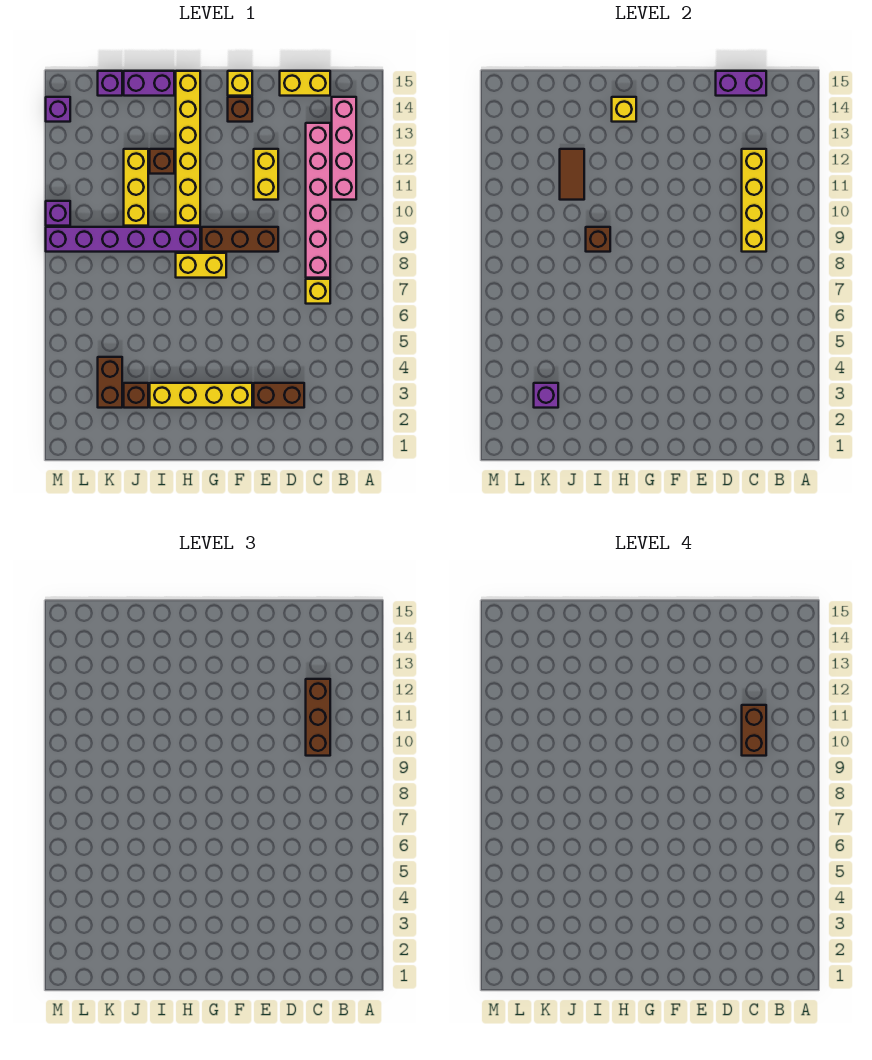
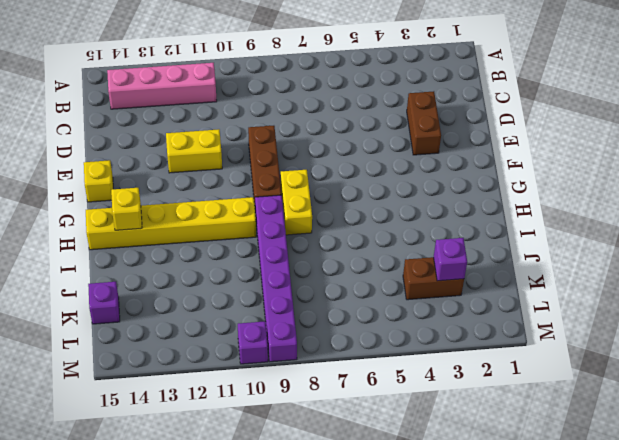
none -> yellow 1x1 brick [306,279,330,304]
none -> pink 1x6 brick [306,123,330,278]
none -> yellow 1x2 brick [280,71,330,96]

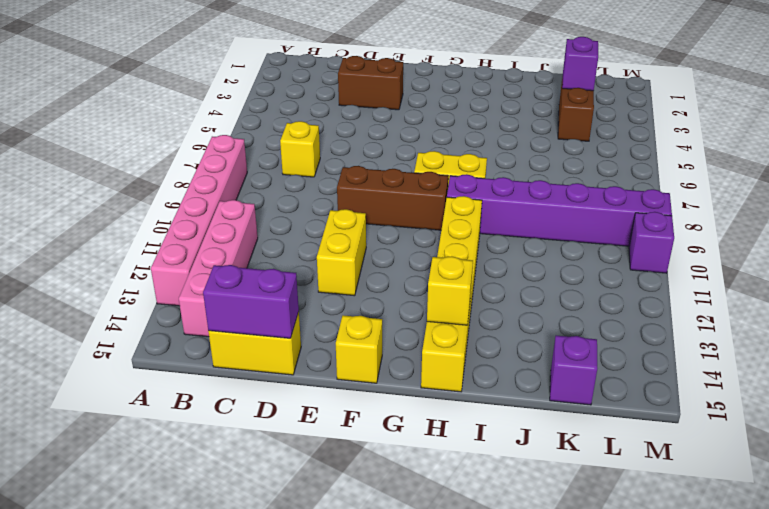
pink 1x6 brick [151,135,247,306] -> pink 1x6 brick moved to [306,123,330,278]
none -> yellow 1x4 brick [150,383,252,408]
none -> brown 1x1 brick [228,97,252,122]
none -> brown 1x1 brick [150,149,174,174]

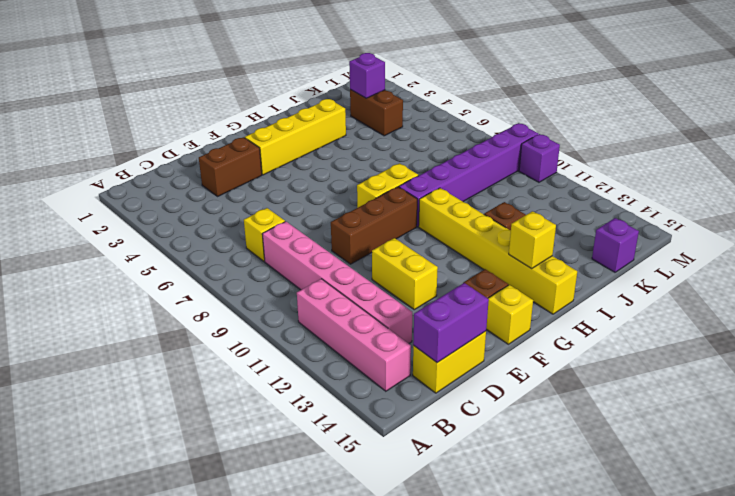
none -> purple 1x2 brick [124,71,174,96]
none -> brown 1x1 brick [124,383,148,408]
none -> yellow 1x3 brick [124,149,148,226]

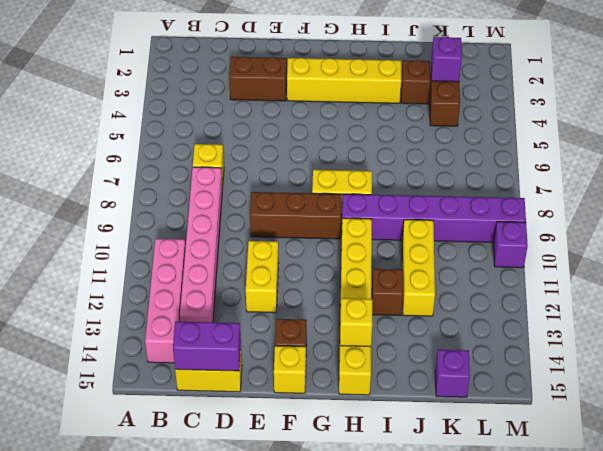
none -> purple 1x2 brick [124,71,174,96]
none -> purple 1x1 brick [46,97,70,122]
none -> yellow 1x4 brick [742,149,766,252]

